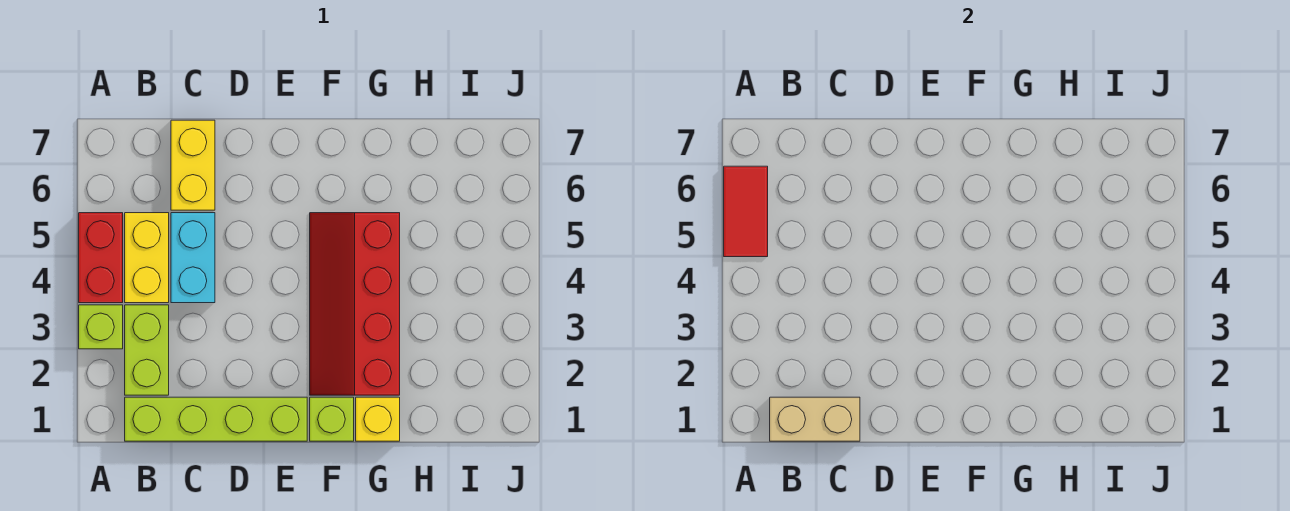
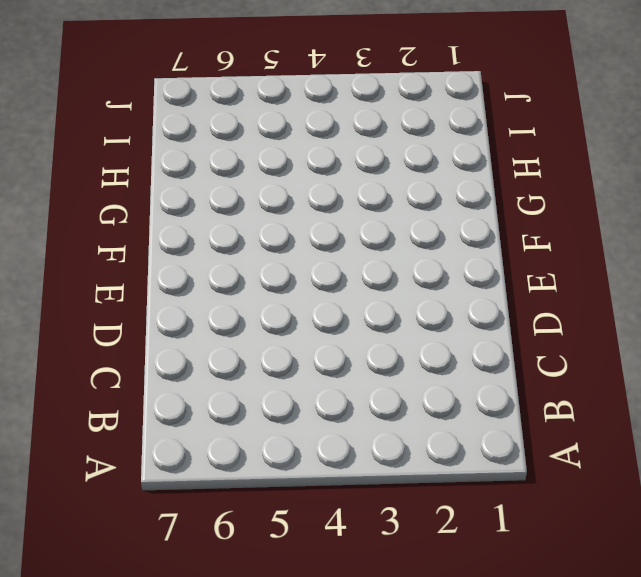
none -> lime 1x1 brick [79,305,123,349]
none -> red 1x2 brick [79,213,123,303]
none -> lime 1x4 brick [125,397,307,441]

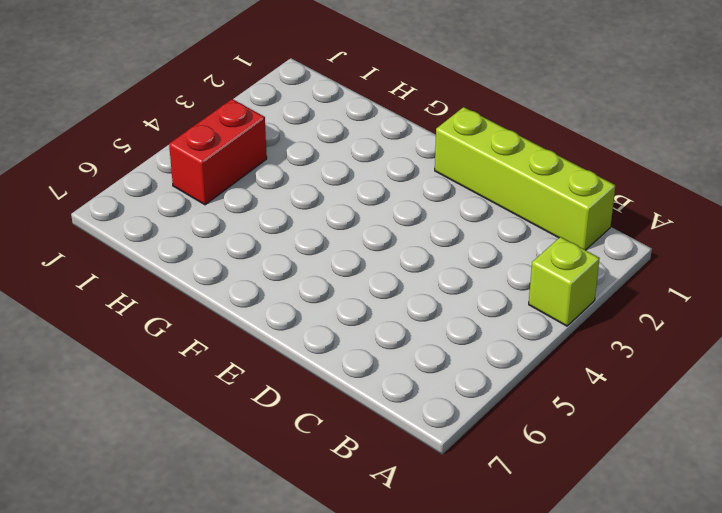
red 1x2 brick [169,99,267,205] -> red 1x2 brick moved to [79,213,123,303]
none -> lime 1x2 brick [125,305,169,395]
none -> yellow 1x2 brick [125,213,169,303]
none -> cyan 1x2 brick [171,213,215,303]

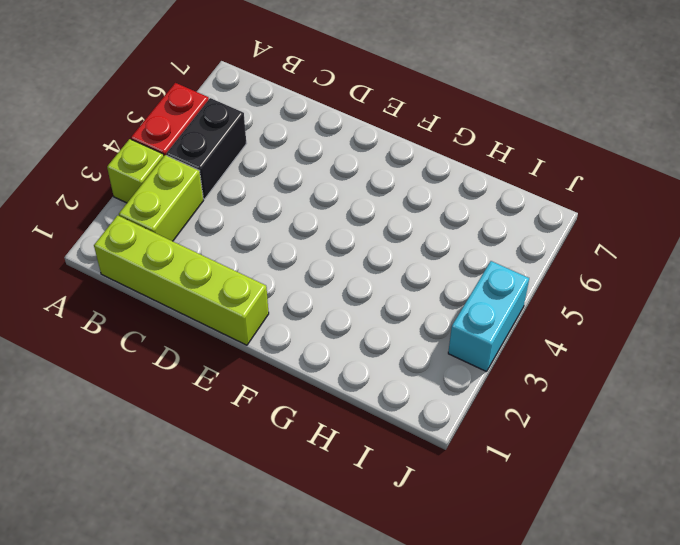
black 1x2 brick [166,98,246,199] -> yellow 1x2 brick [125,213,169,303]
cyan 1x2 brick [448,261,529,372] -> cyan 1x2 brick moved to [171,213,215,303]
none -> yellow 1x2 brick [171,120,215,210]
none -> lime 1x1 brick [310,397,354,441]
none -> red 2x4 slope [310,213,400,395]

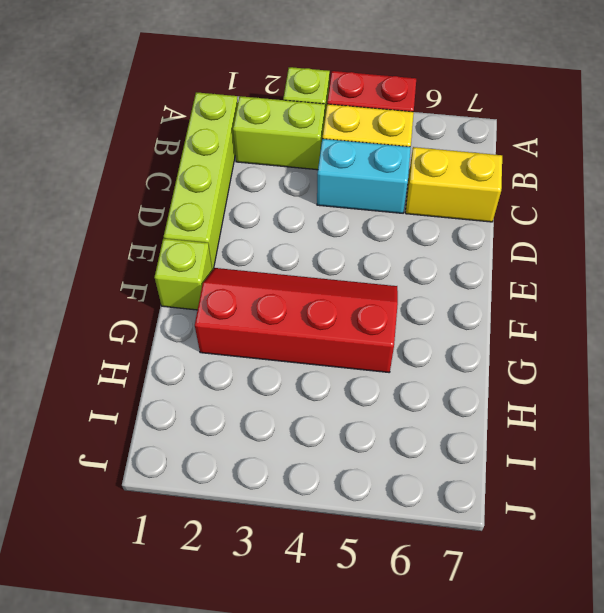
none -> yellow 1x1 brick [356,397,400,441]
none -> red 1x2 tile [724,166,768,257]
none -> tan 1x2 brick [770,397,860,441]

